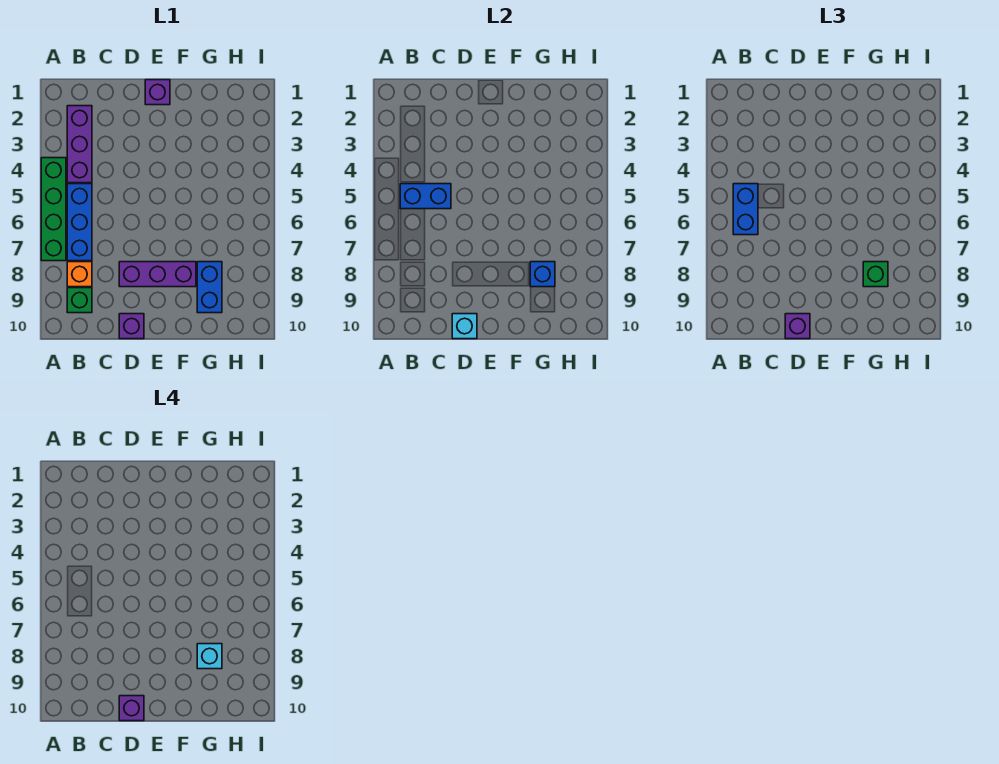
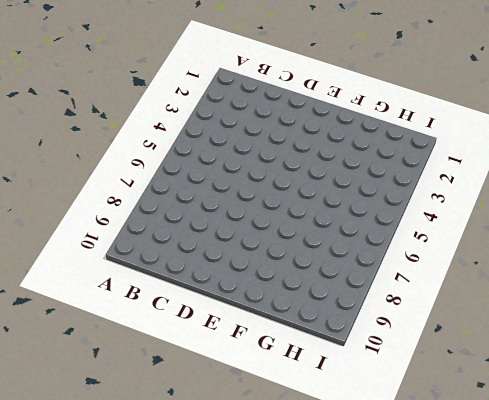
none -> green 1x4 brick [41,158,66,261]
none -> purple 1x3 brick [67,106,92,183]
none -> blue 1x3 brick [67,184,92,261]

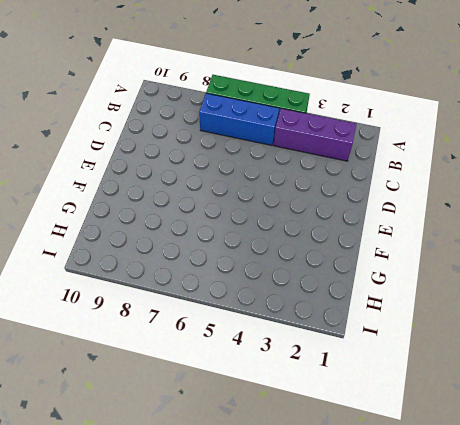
none -> orange 1x1 brick [67,262,92,287]
none -> green 1x1 brick [67,288,92,313]
none -> purple 1x3 brick [119,262,196,287]

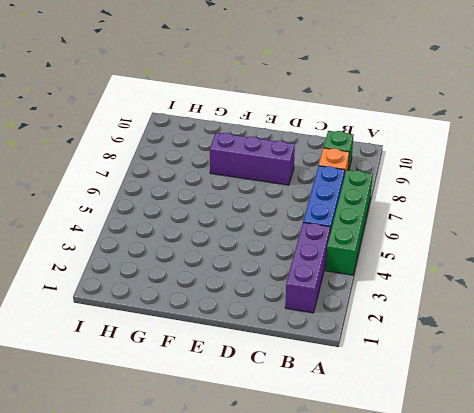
none -> purple 1x1 brick [119,314,144,339]
none -> purple 1x1 brick [145,80,170,105]
none -> blue 1x2 brick [197,262,222,313]

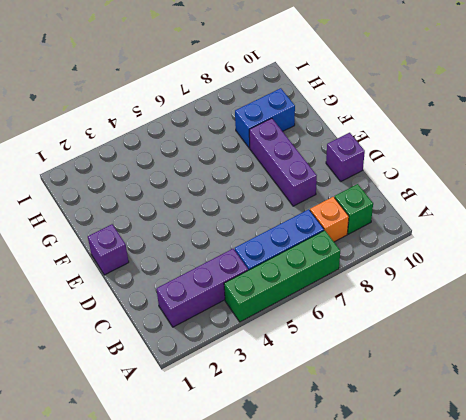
none -> blue 1x2 brick [400,184,451,209]
none -> cyan 1x1 brick [452,314,477,339]
none -> blue 1x1 brick [530,262,555,287]

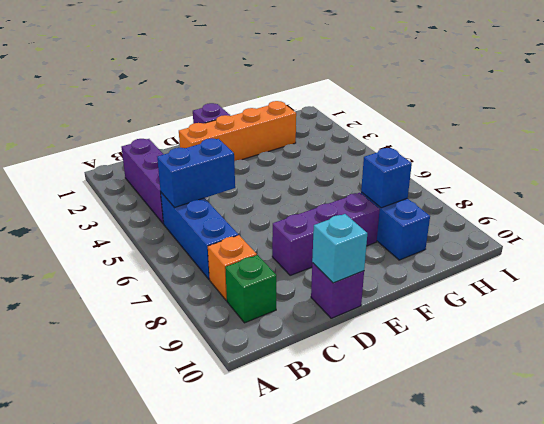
orange 1x4 brick [179,101,296,161] -> none
none -> green 1x4 brick [41,158,66,261]
none -> blue 1x2 brick [733,184,758,235]
none -> purple 1x1 brick [785,314,810,339]

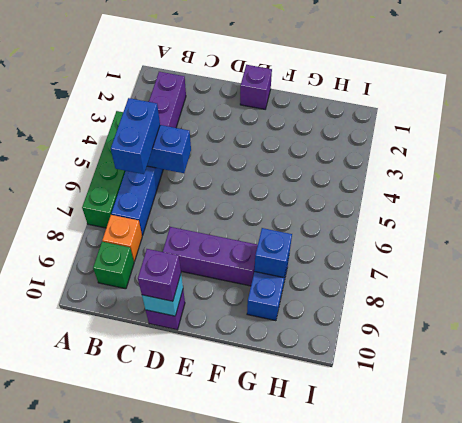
none -> green 1x1 brick [863,262,888,287]
none -> purple 1x1 brick [119,696,144,721]
none -> cyan 1x1 brick [197,644,222,669]

